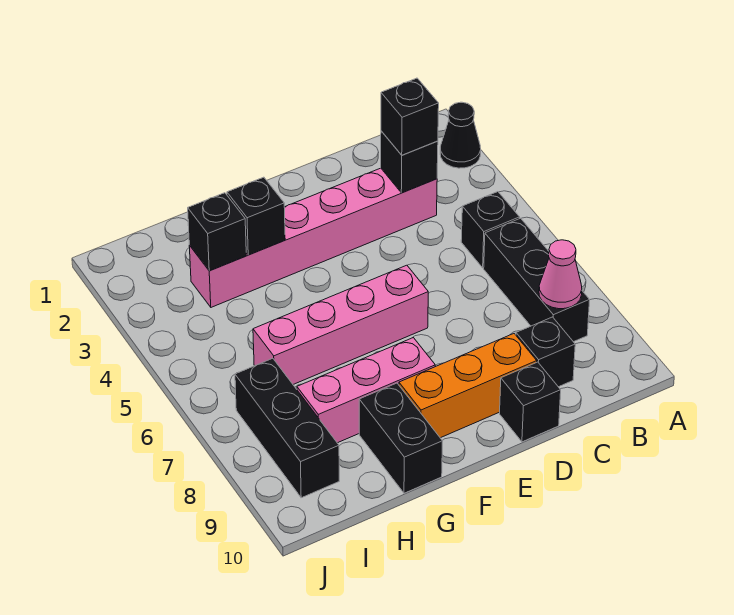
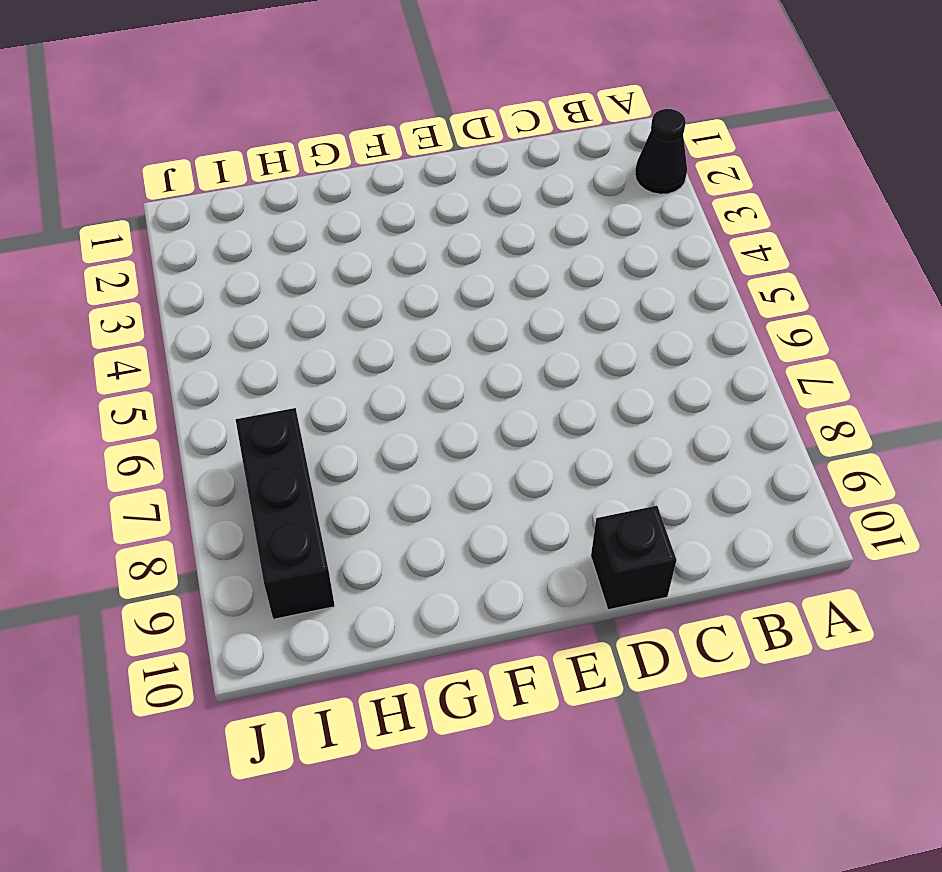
none -> black 1x1 brick [461,192,520,268]
none -> black 1x3 brick [484,218,590,342]
none -> pink 1x6 brick [189,168,437,307]

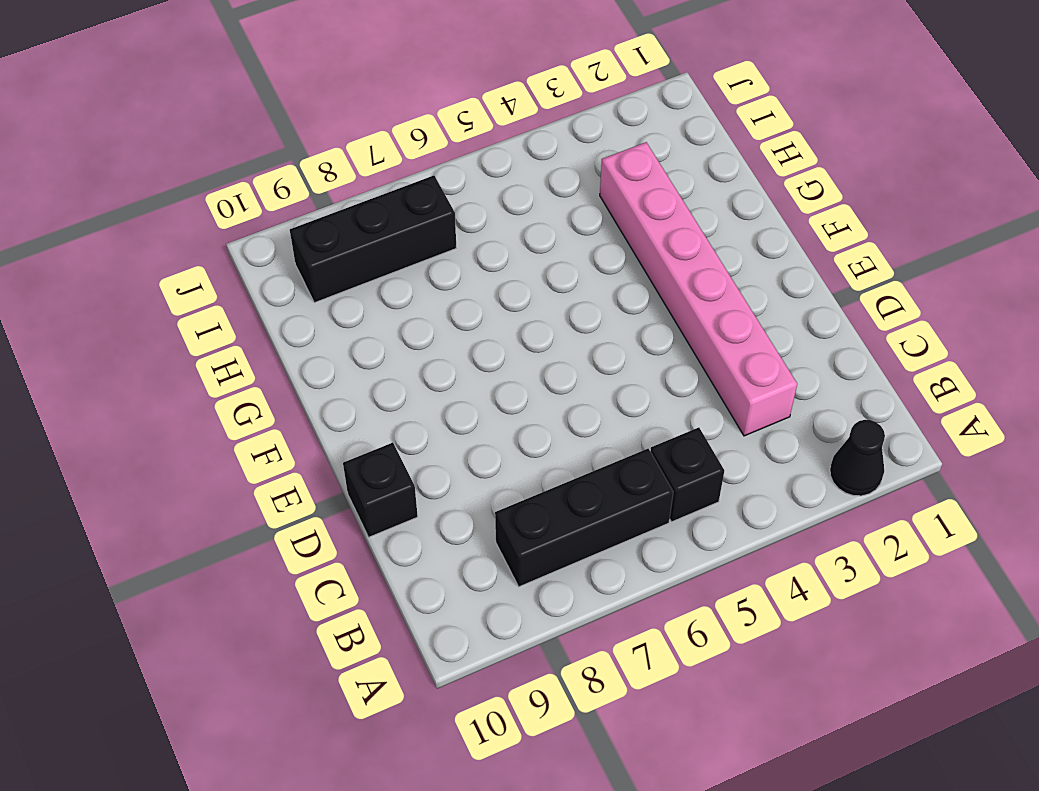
none -> black 1x1 brick [516,317,575,387]
none -> orange 1x3 brick [399,334,537,438]
none -> pink 1x4 brick [253,265,428,384]

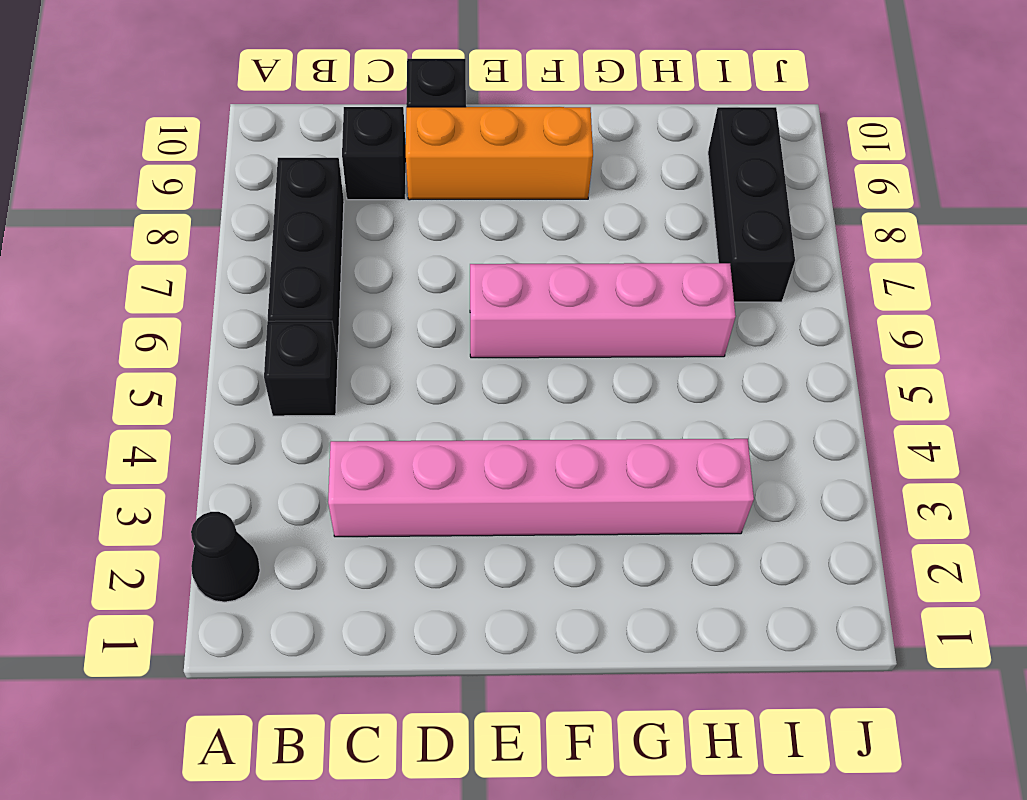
none -> pink 1x3 brick [297,338,435,443]
none -> black 1x2 brick [359,383,443,493]
none -> pink 1x1 cone [539,240,582,309]

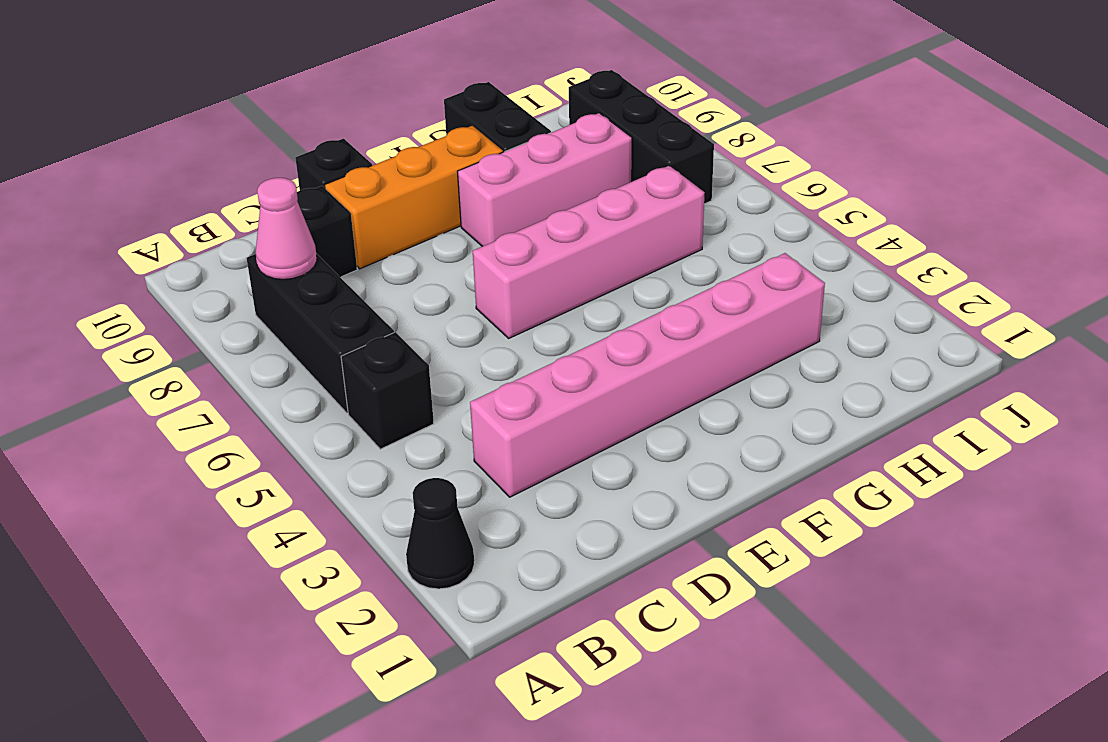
none -> black 1x1 brick [381,131,438,193]
none -> black 1x1 brick [227,177,285,255]
none -> black 1x1 brick [188,193,246,271]

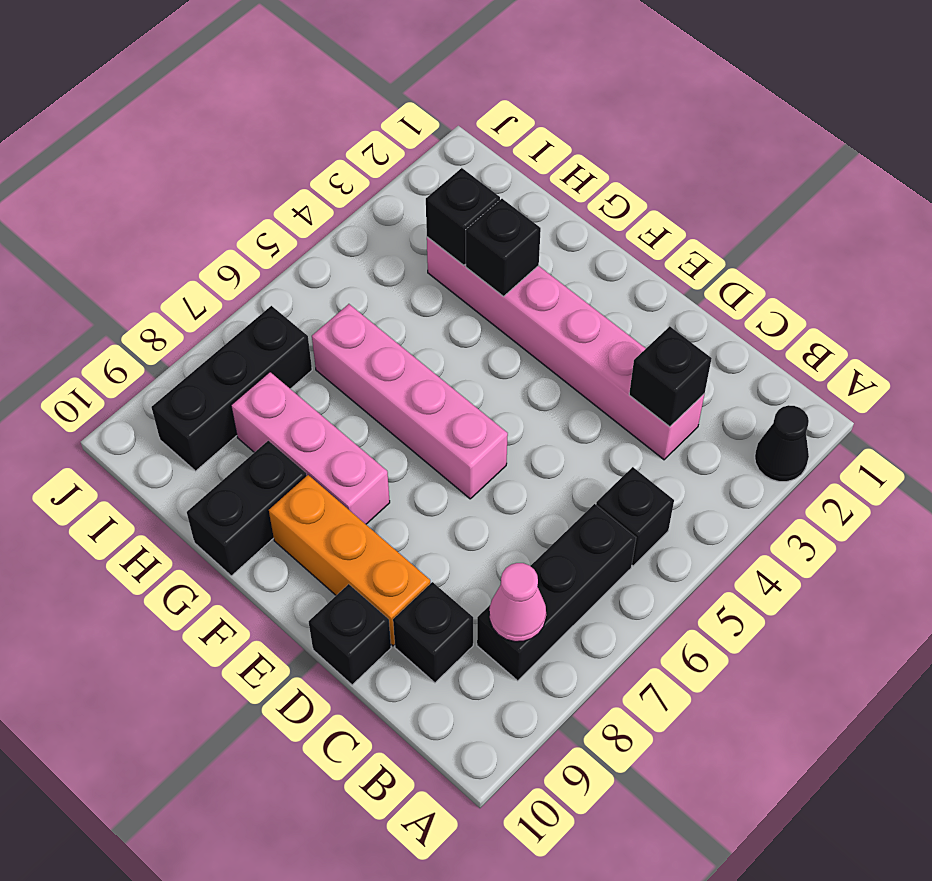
none -> black 1x1 brick [381,78,439,155]

